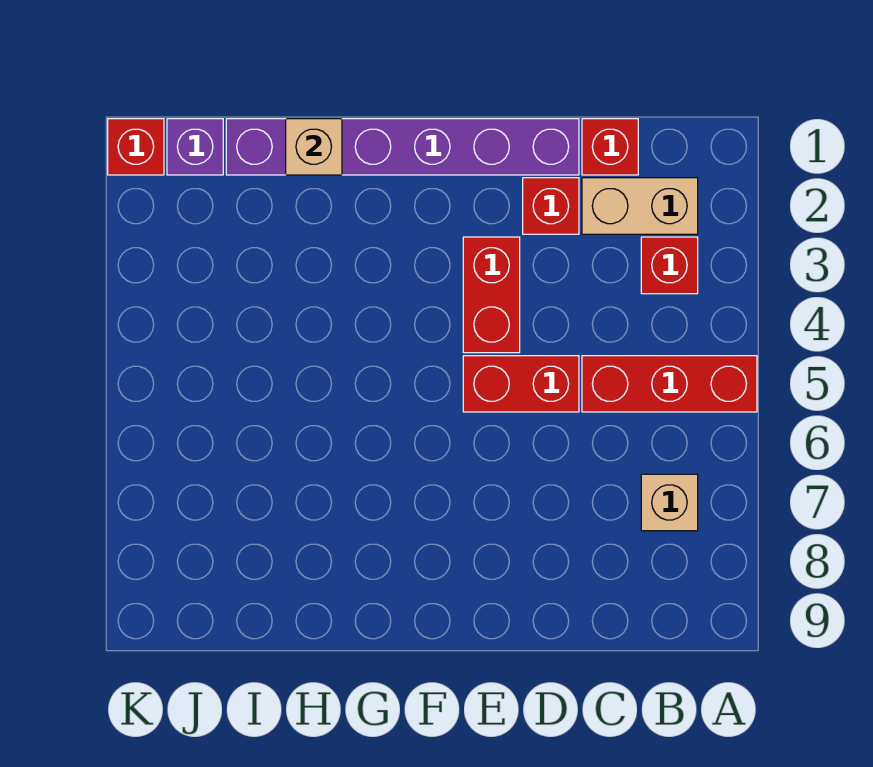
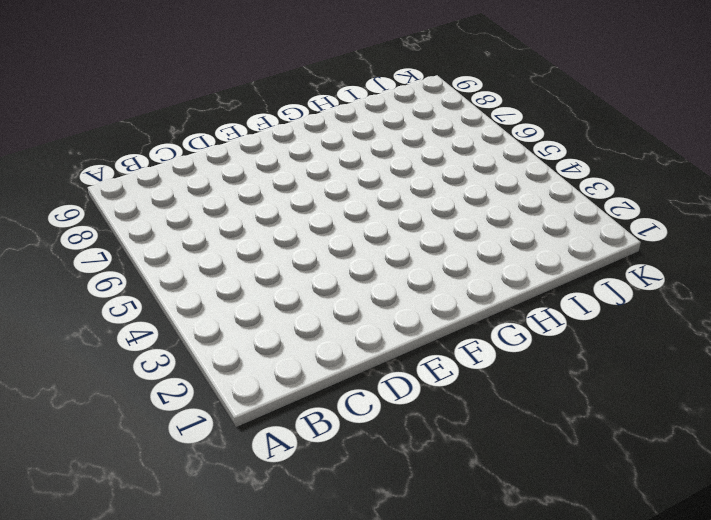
none -> red 1x3 brick [582,356,757,412]
none -> tan 1x2 brick [582,178,698,234]
none -> red 1x1 brick [641,237,698,294]

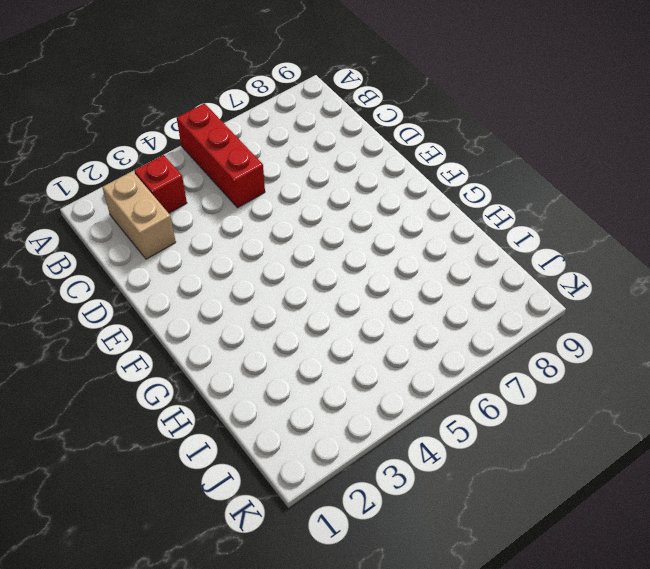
none -> tan 1x1 brick [641,474,698,531]
none -> red 1x1 brick [582,119,638,175]
none -> purple 1x6 brick [226,119,579,175]

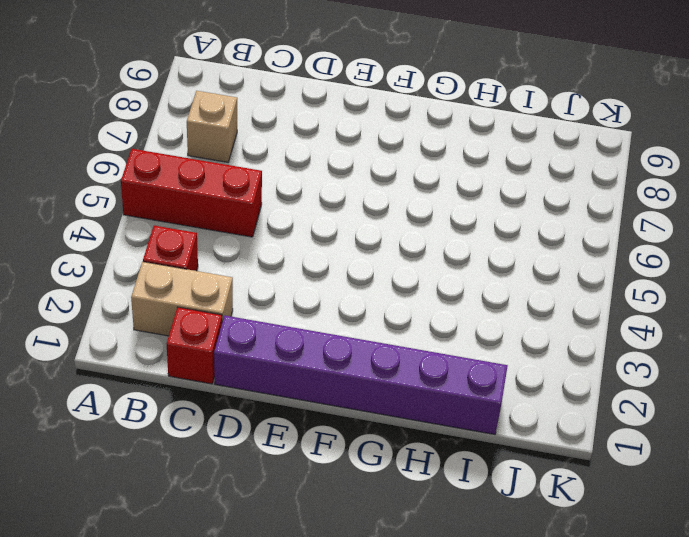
none -> red 1x1 brick [523,178,579,234]
none -> red 1x2 brick [463,356,579,412]
none -> red 1x2 brick [463,237,520,353]

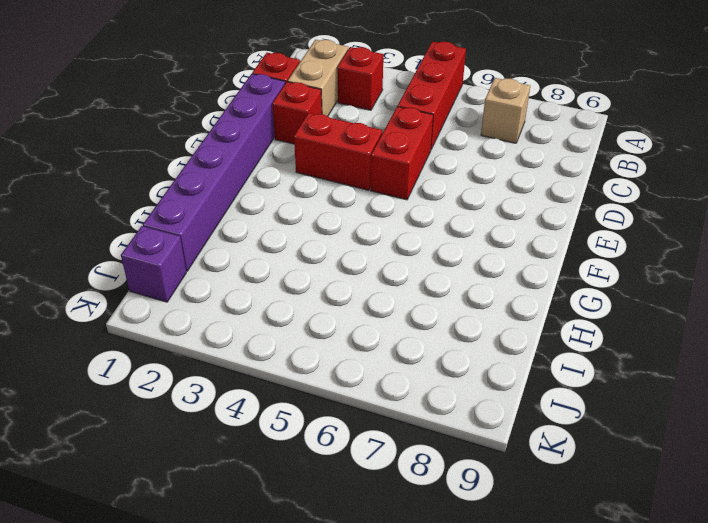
none -> red 1x1 brick [108,119,164,175]
none -> tan 1x1 brick [286,119,342,175]

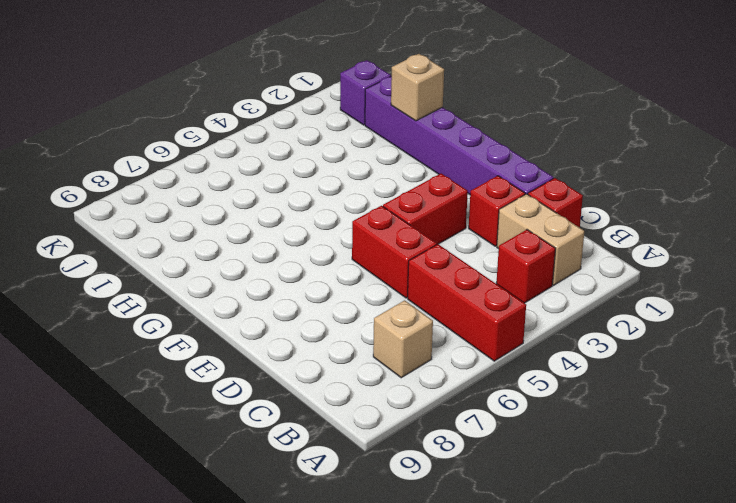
none -> red 1x1 brick [108,119,164,175]

